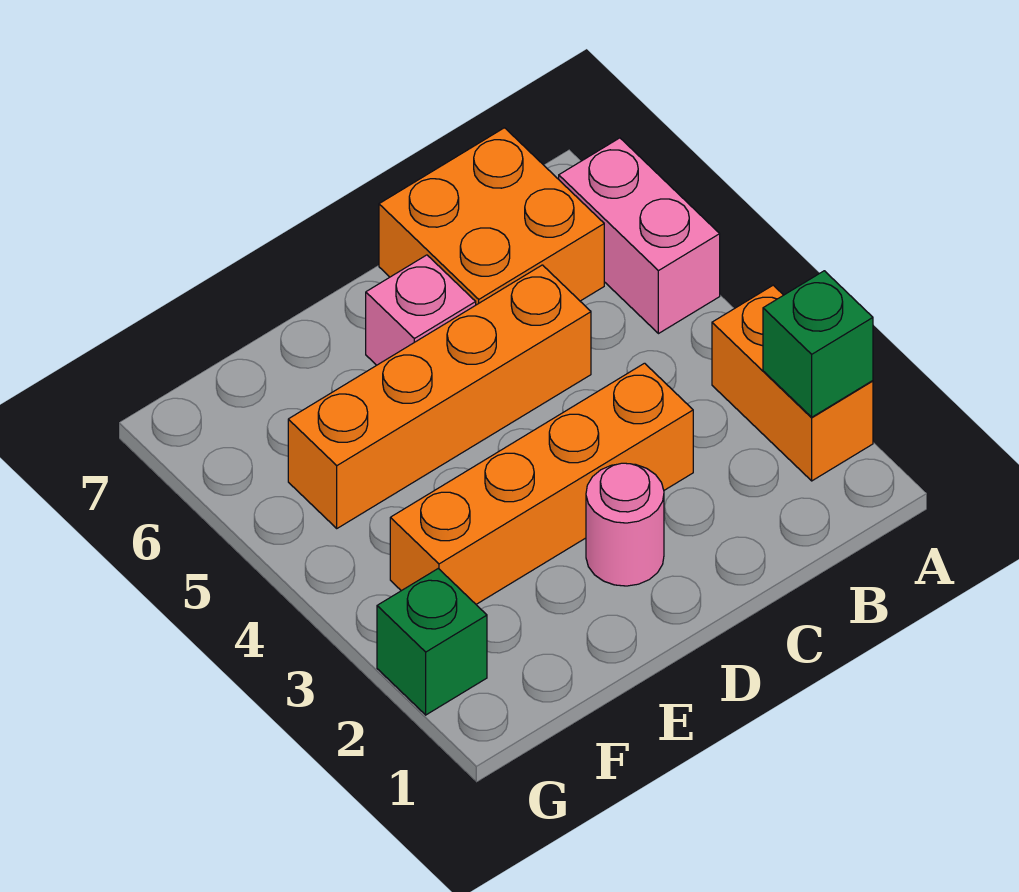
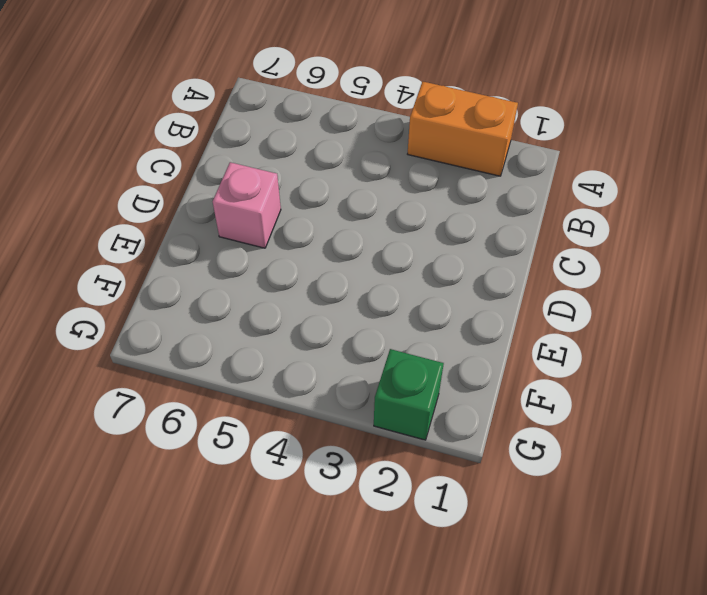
none -> pink 1x2 brick [559,138,720,334]
none -> orange 2x2 brick [379,128,604,305]

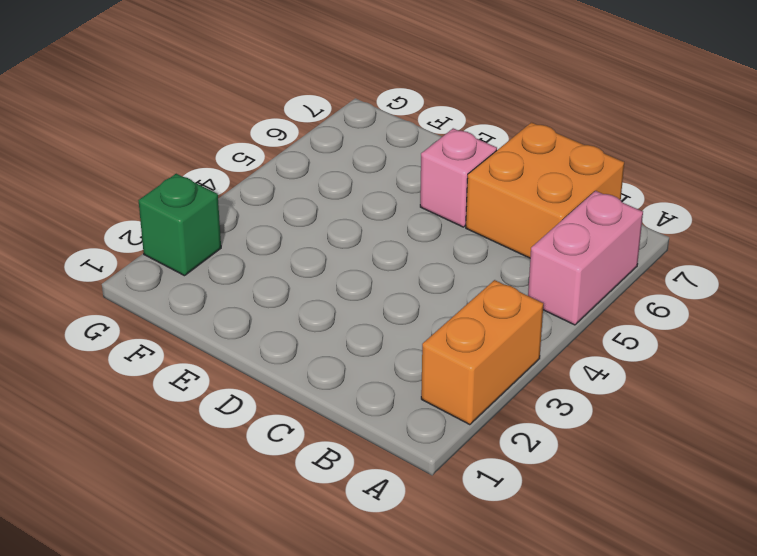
none -> orange 1x4 brick [390,363,693,604]
none -> orange 1x4 brick [288,265,591,528]

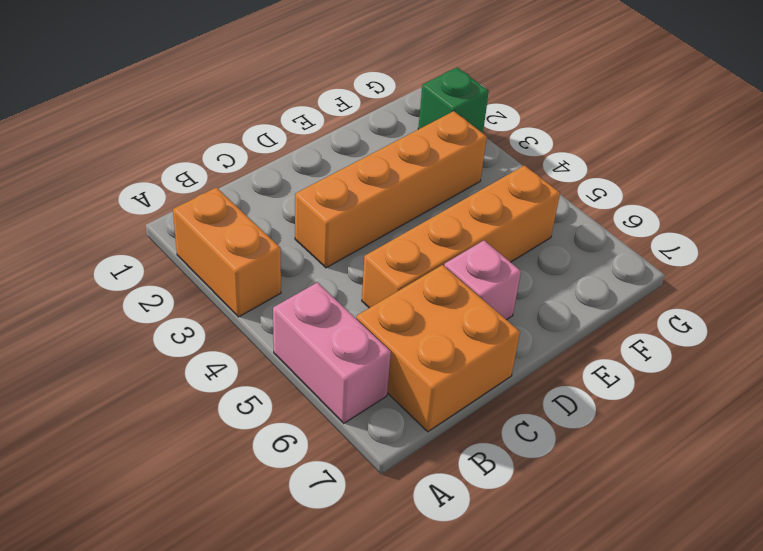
none -> pink 1x1 round brick [586,463,664,586]
none -> green 1x1 brick [763,271,873,417]

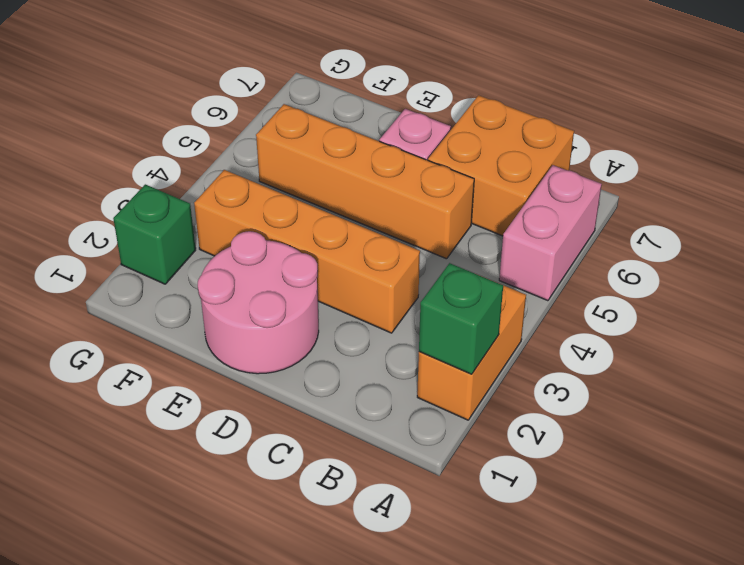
pink 2x2 round brick [198,231,319,374] -> pink 1x1 round brick [586,463,664,586]

